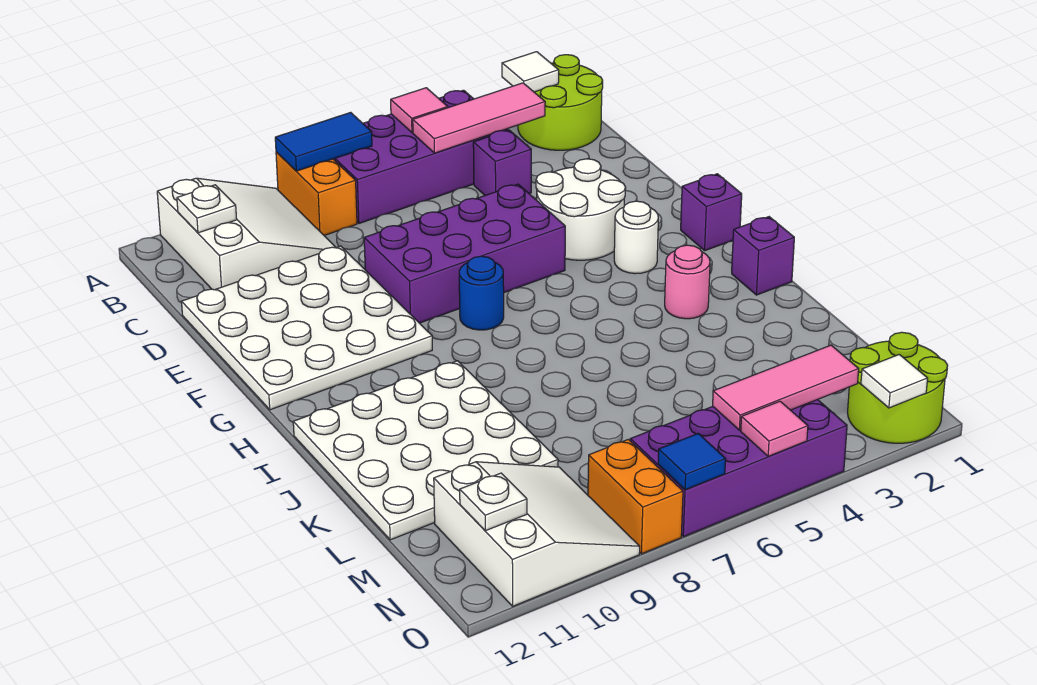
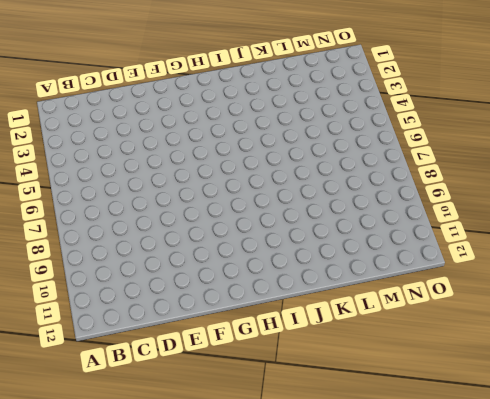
none -> lime 2x2 round brick [518,55,603,150]
none -> purple 2x4 brick [334,90,508,223]
none -> orange 1x2 brick [276,152,357,235]

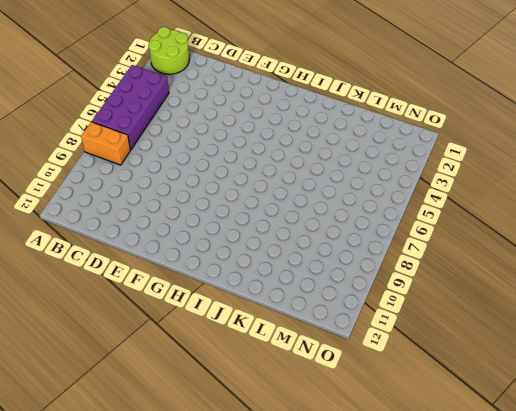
none -> white 3x3 slope [157,178,336,290]
none -> purple 1x1 brick [473,130,531,195]
none -> white 4x4 plate [182,246,432,410]

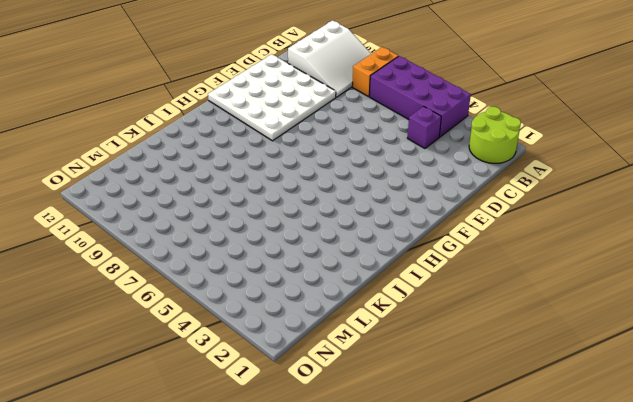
none -> white 2x2 round brick [536,159,626,260]
none -> purple 2x4 brick [364,184,565,323]
none -> purple 1x1 brick [681,174,742,251]

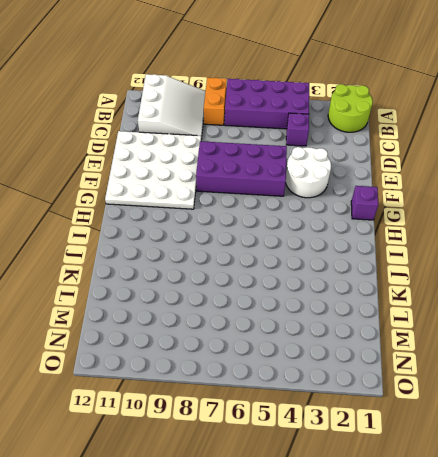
none -> white 1x1 round brick [614,201,658,274]
none -> blue 1x1 round brick [459,256,504,330]
none -> purple 1x1 brick [732,217,794,295]

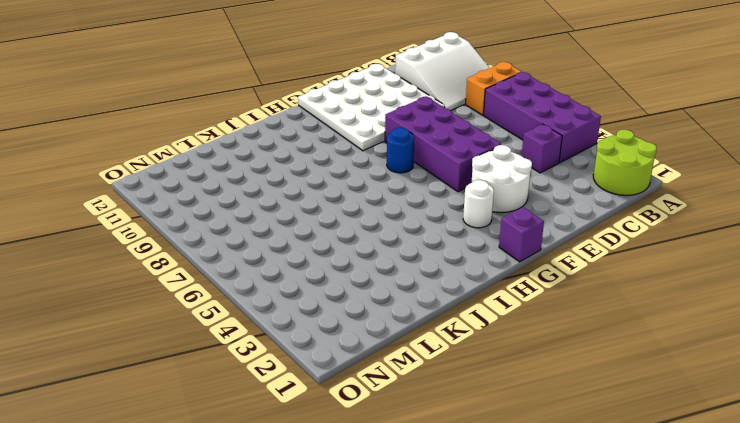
none -> purple 1x1 brick [732,217,794,295]
none -> pink 1x1 round brick [665,245,710,319]
none -> white 4x4 plate [293,361,558,540]

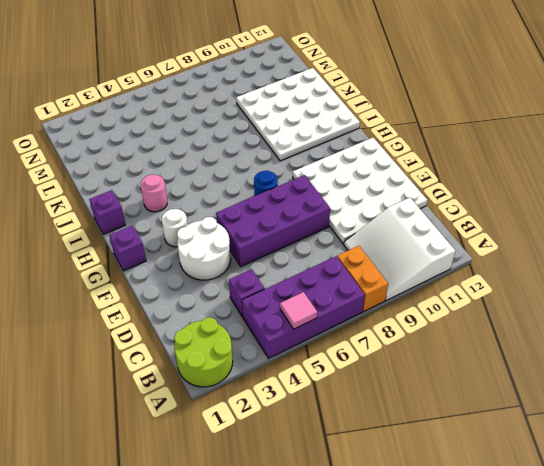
none -> white 3x3 slope [434,462,640,606]
none -> lime 2x2 round brick [848,332,948,443]
none -> purple 2x4 brick [630,400,847,537]

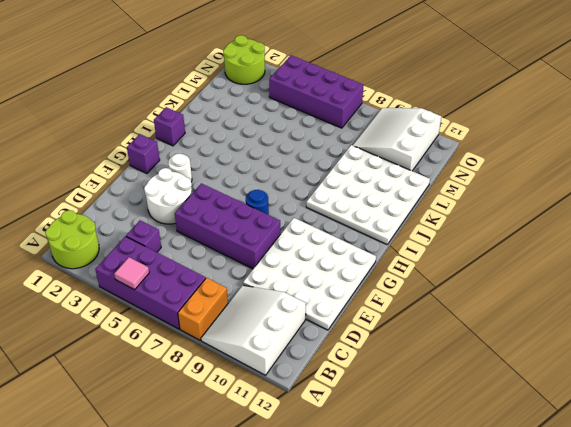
none -> pink 1x1 round brick [665,245,710,319]
none -> orange 1x2 brick [588,439,683,554]
none -> white 1x1 tile [502,52,559,92]

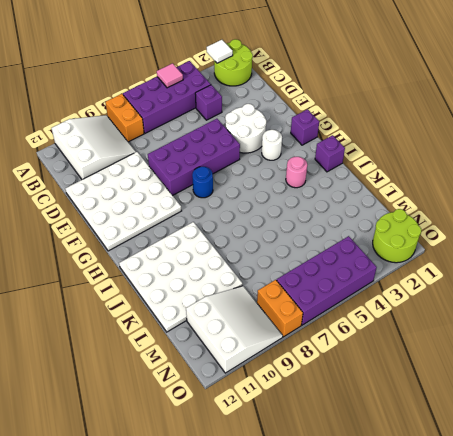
none -> blue 1x2 tile [275,112,372,171]
none -> pink 1x3 tile [413,83,545,153]
none -> white 1x1 plate [177,185,237,233]

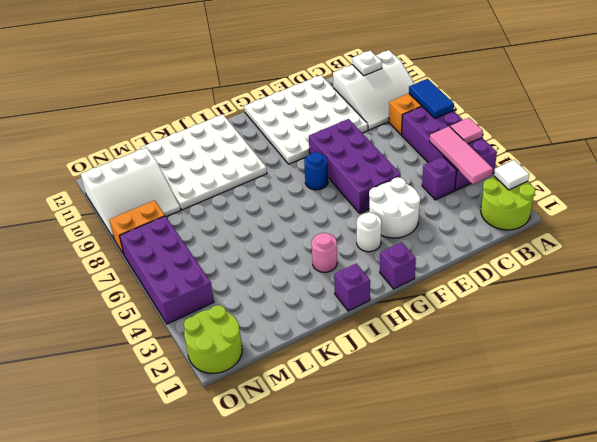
none -> pink 1x3 tile [713,345,859,430]
none -> white 1x1 plate [460,473,527,531]
none -> white 1x1 tile [861,355,928,408]

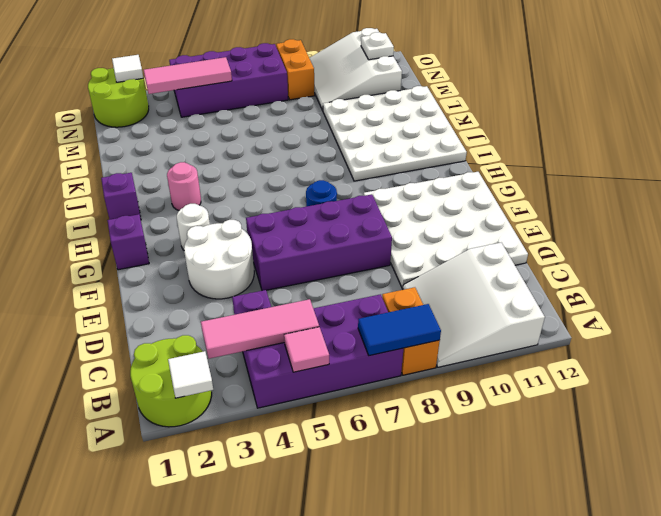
none -> white 1x1 plate [177,185,237,233]
none -> pink 1x1 tile [741,401,808,456]
none -> blue 1x1 tile [658,434,726,490]

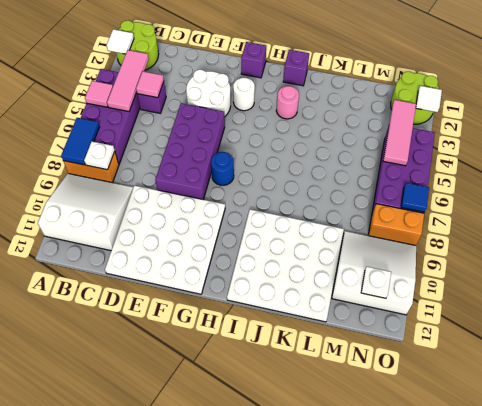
white 1x1 plate [84,142,115,170] -> white 1x1 plate moved to [177,185,237,233]
pink 1x1 tile [136,71,164,98] -> pink 1x1 tile moved to [741,401,808,456]

